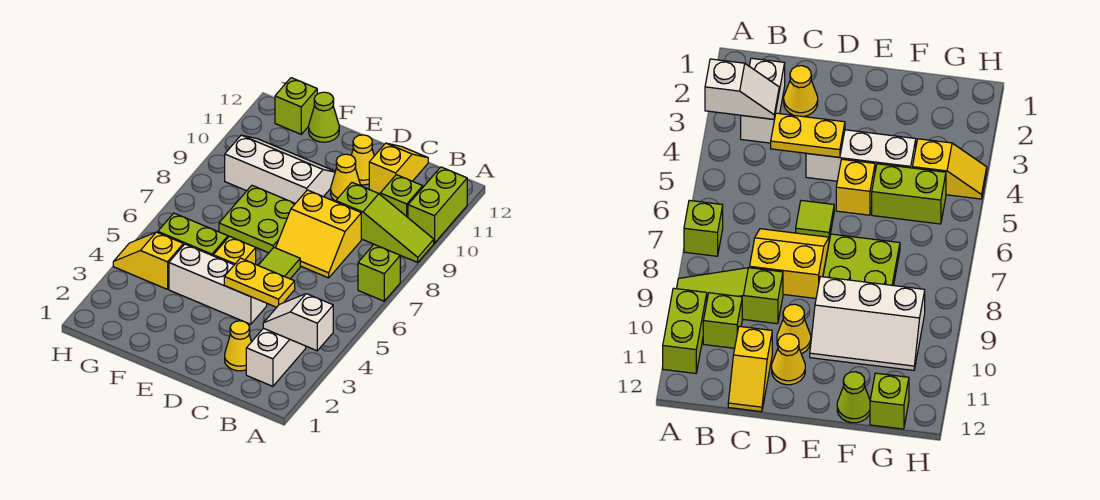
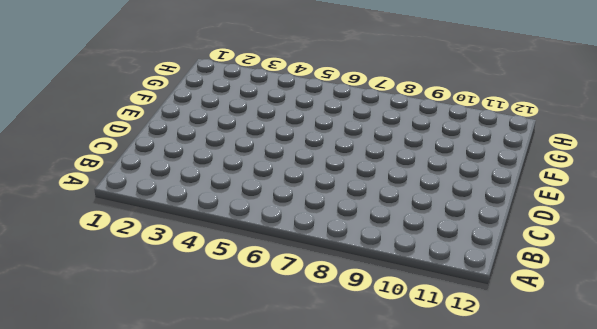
none -> lime 1x1 brick [358,245,400,301]
none -> lime 1x3 slope [336,183,434,262]
none -> lime 1x2 brick [408,167,467,243]

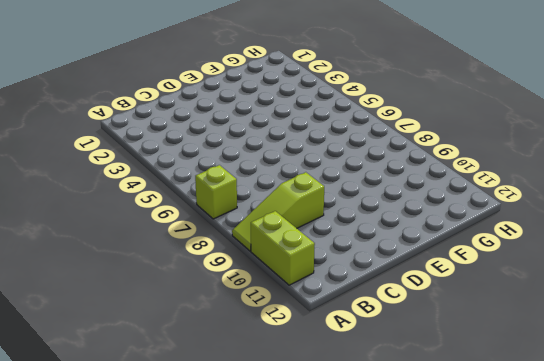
none -> white 1x2 brick [246,328,306,386]
none -> lime 1x1 brick [380,175,423,217]
none -> yellow 1x1 cone [225,321,251,371]

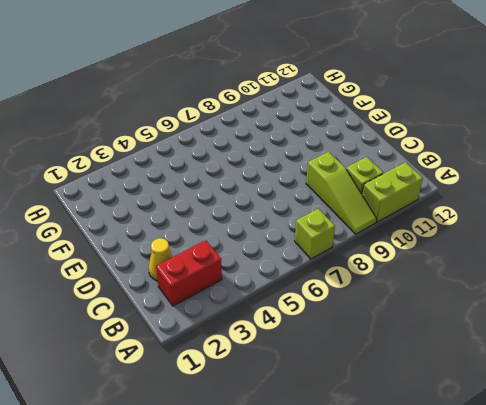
red 1x2 brick [156,240,222,306] -> white 1x2 brick [246,328,306,386]
none -> yellow 2x2 slope [276,190,361,278]
none -> yellow 1x2 slope [369,143,428,194]
none -> white 1x3 brick [169,244,267,324]

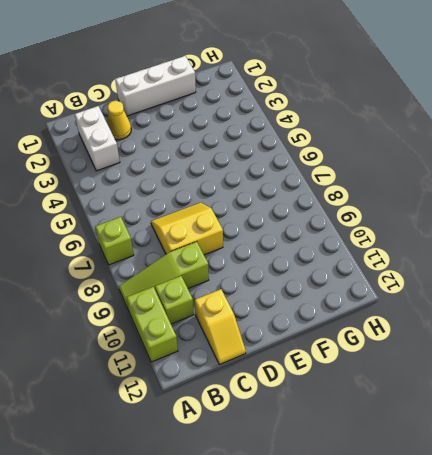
white 1x3 brick [115,56,196,116] -> white 1x3 brick moved to [169,244,267,324]
none -> lime 1x1 tile [258,248,300,279]
none -> yellow 1x1 cone [331,154,361,201]
none -> yellow 1x1 cone [351,135,374,185]

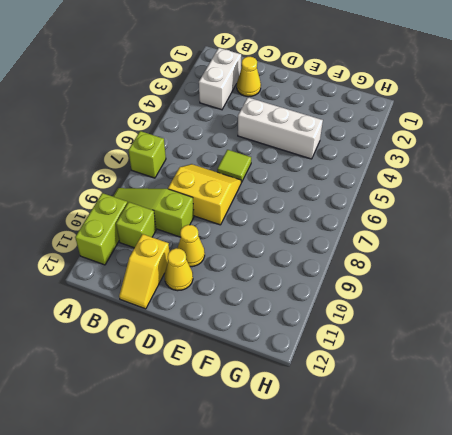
none -> yellow 1x1 brick [213,236,256,265]
none -> lime 2x2 plate [219,186,295,253]
none -> white 2x3 slope [225,135,335,203]

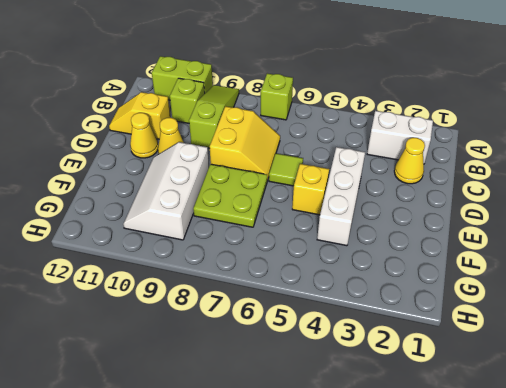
none -> lime 1x2 brick [158,213,228,256]
none -> lime 1x1 cone [309,92,339,142]
none -> yellow 1x2 slope [113,232,183,289]

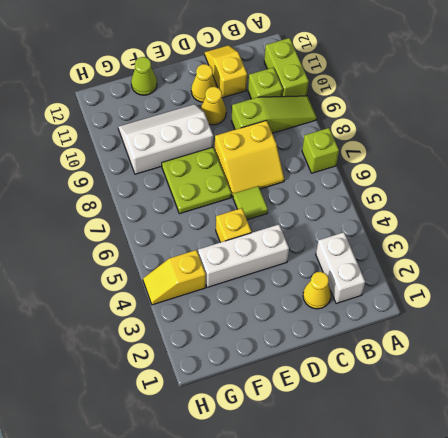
none -> lime 1x2 brick [158,213,228,256]
none -> lime 1x1 brick [275,78,317,134]
none -> white 1x2 slope [263,294,333,351]

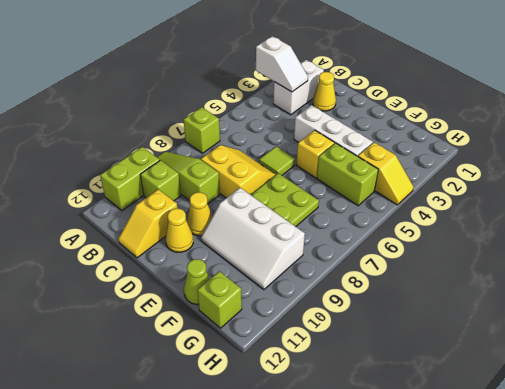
none -> yellow 1x2 plate [224,258,295,307]

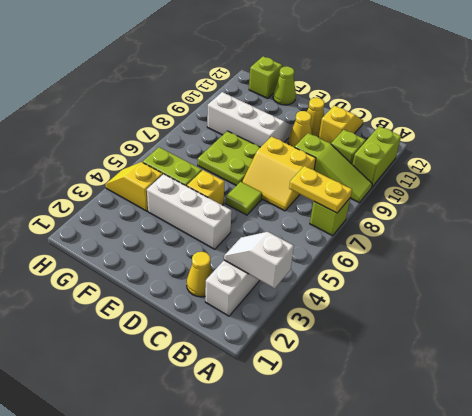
yellow 1x2 plate [289,166,352,213] -> yellow 1x2 plate moved to [224,258,295,307]

